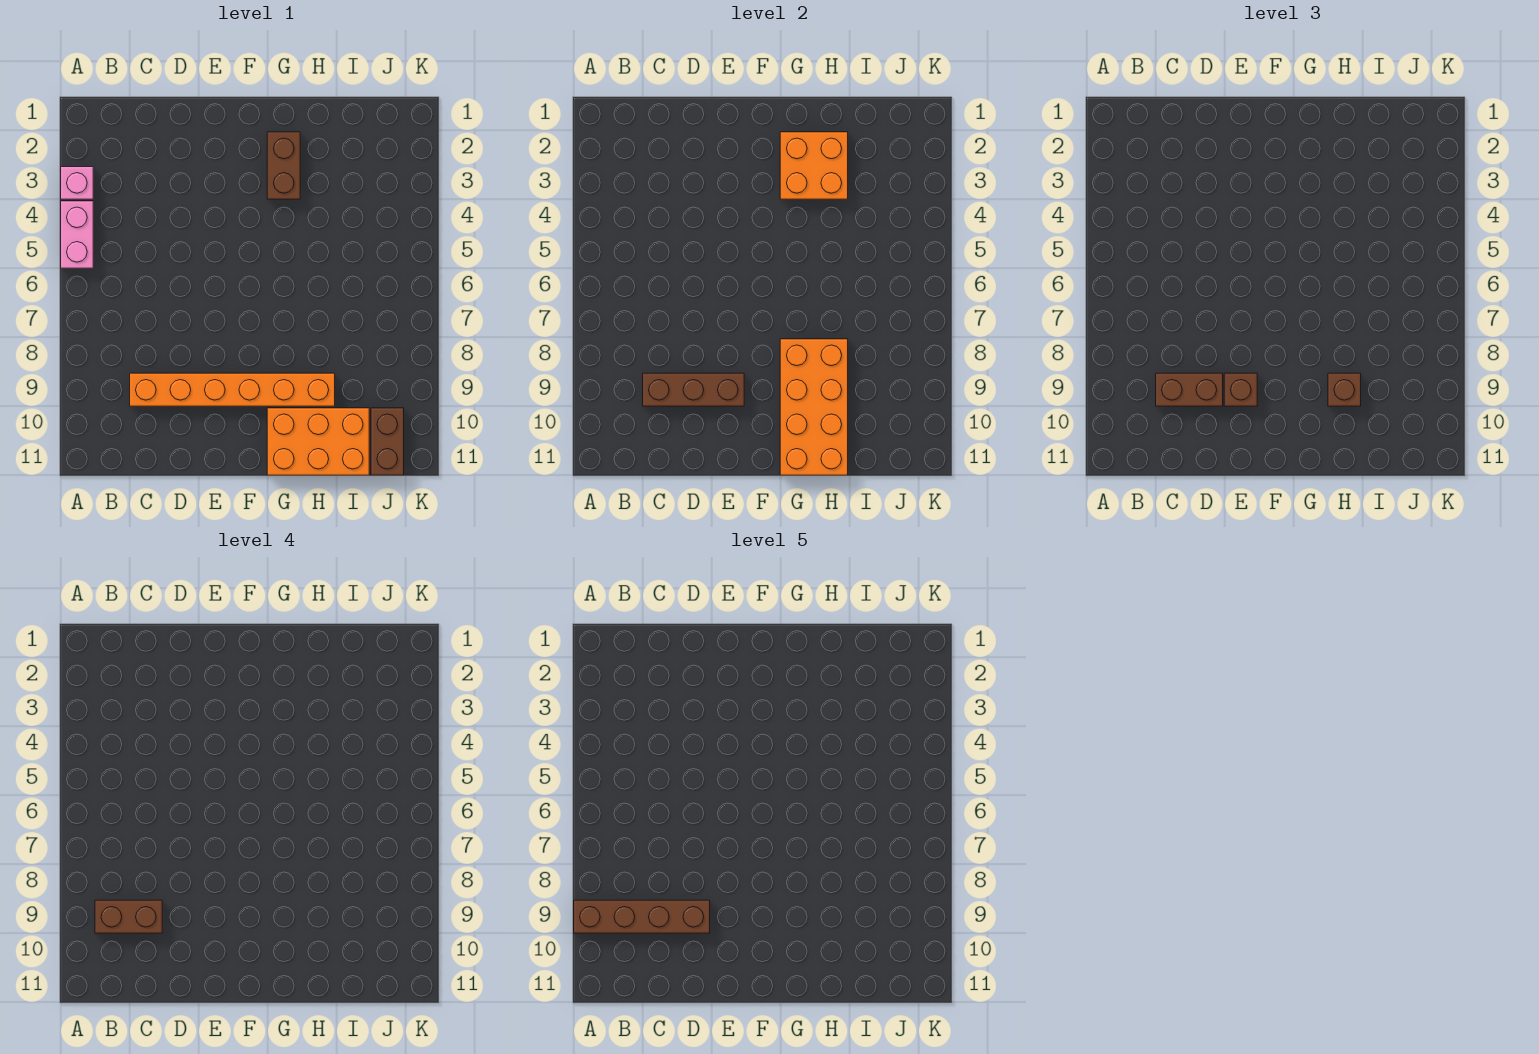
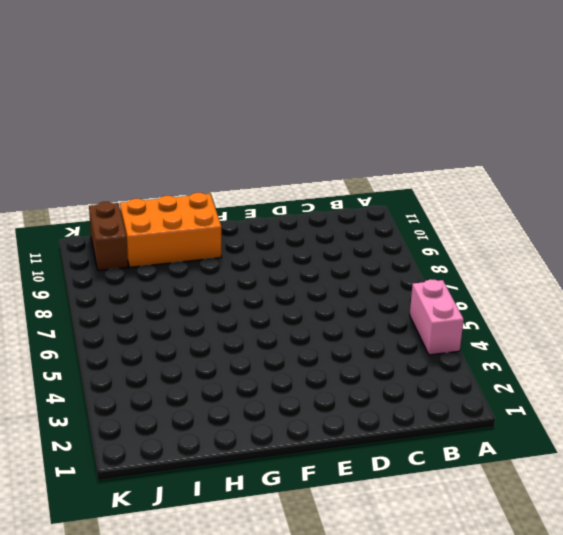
none -> pink 1x1 brick [61,167,93,199]
none -> orange 1x6 brick [130,373,335,406]
none -> brown 1x2 brick [267,132,300,199]

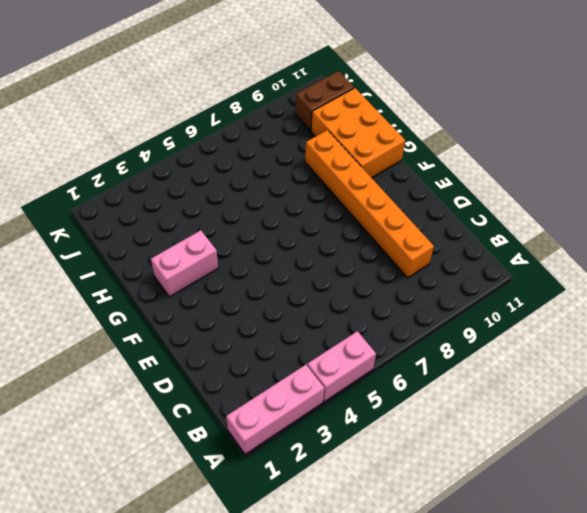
pink 1x3 brick [226,365,324,454] -> pink 1x1 brick [61,167,93,199]
pink 1x2 brick [151,230,218,297] -> brown 1x2 brick [267,132,300,199]
none -> brown 1x3 brick [643,373,744,406]
none -> orange 2x2 brick [780,132,848,199]
none -> orange 2x4 brick [780,339,848,475]

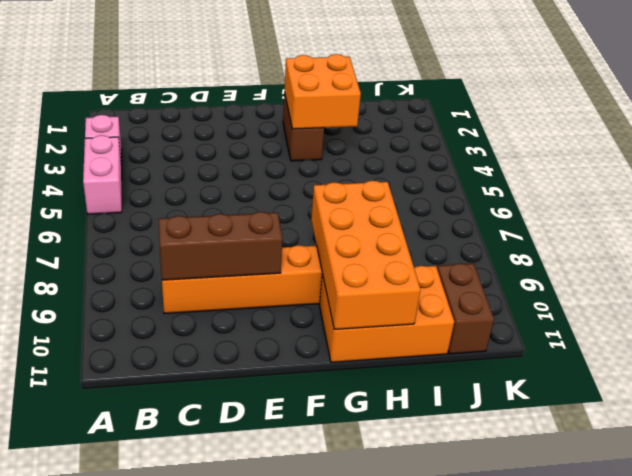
none -> brown 1x2 brick [1156,373,1223,406]
none -> brown 1x1 brick [1224,373,1257,406]
none -> brown 1x1 brick [1328,373,1361,406]

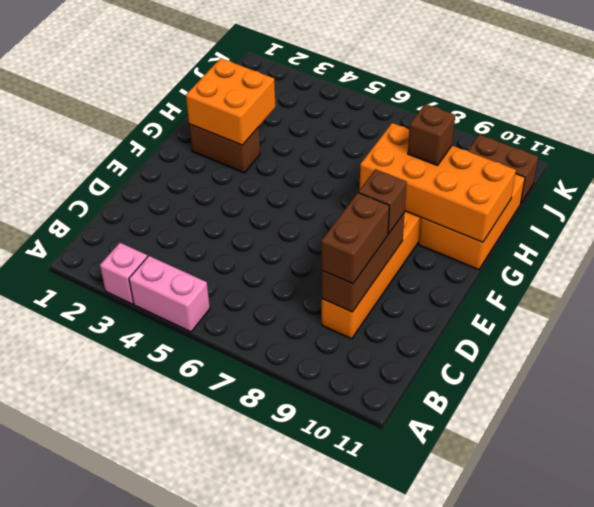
none -> brown 1x2 brick [95,900,162,933]
none -> brown 1x4 brick [574,900,710,933]

